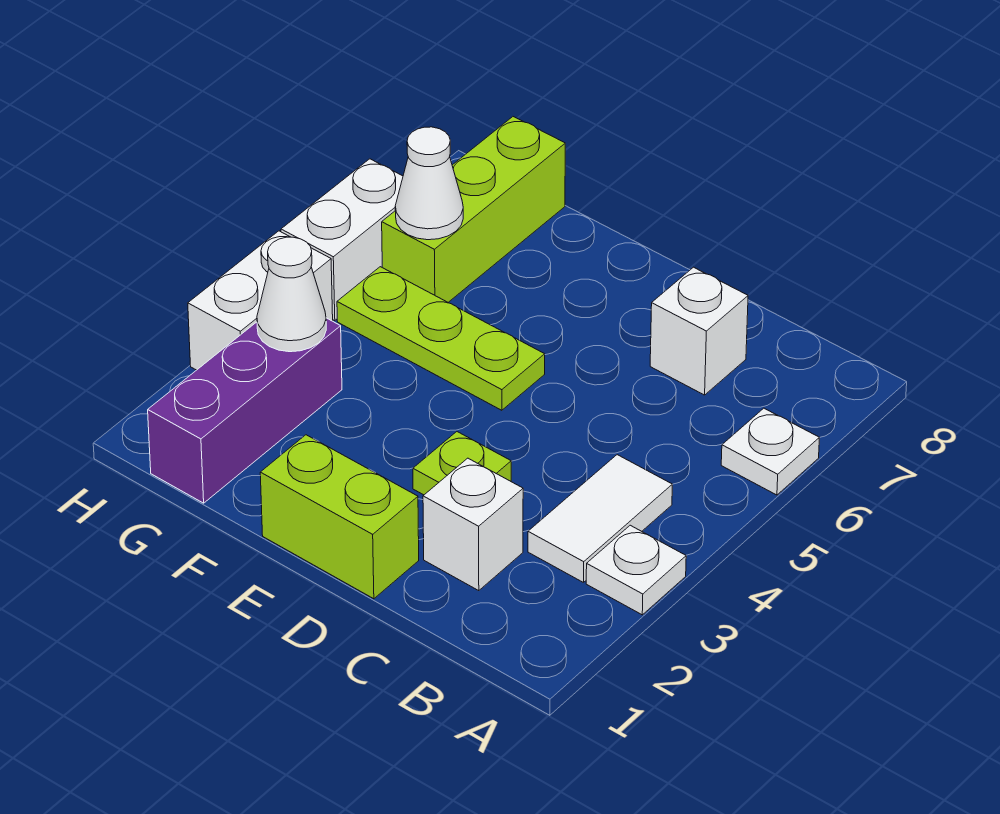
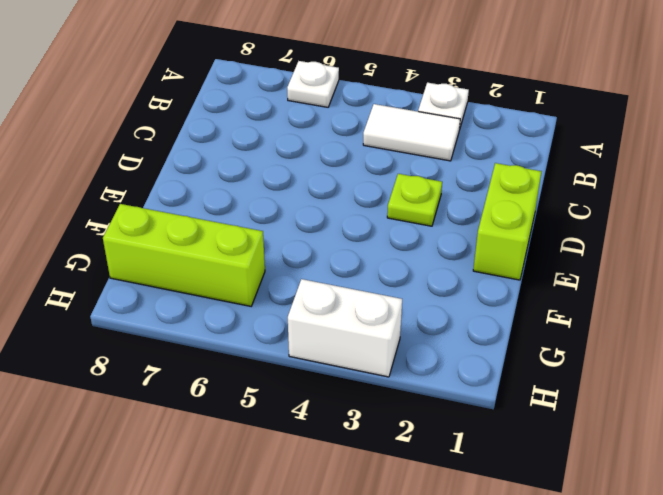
none -> white 1x1 brick [423,458,523,591]
none -> white 1x1 brick [650,267,748,395]
none -> lime 1x3 plate [337,267,545,410]

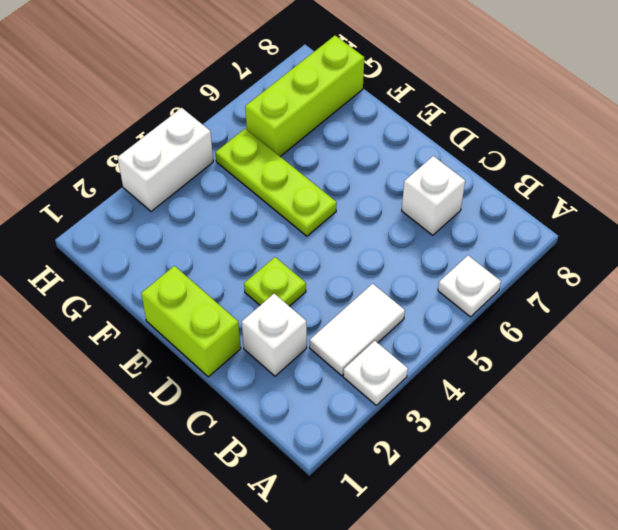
none -> purple 1x3 brick [148,318,342,503]
none -> white 1x2 brick [281,159,403,321]
none -> white 1x1 cone [257,237,326,352]

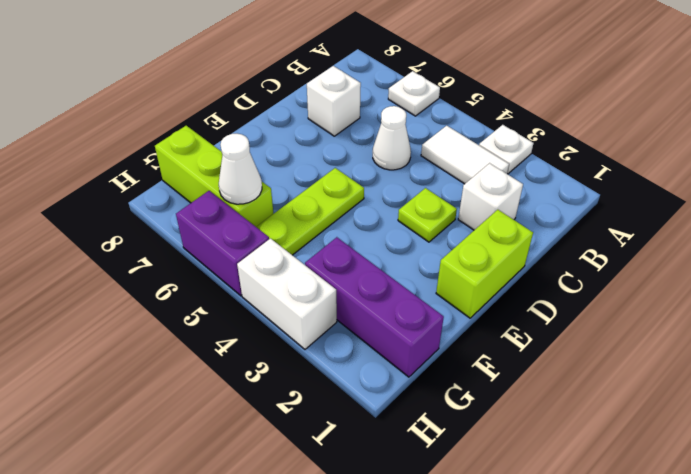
white 1x1 cone [373,106,411,170] -> white 1x1 cone moved to [257,237,326,352]
purple 1x2 brick [176,191,269,296] -> white 1x2 brick [281,159,403,321]

